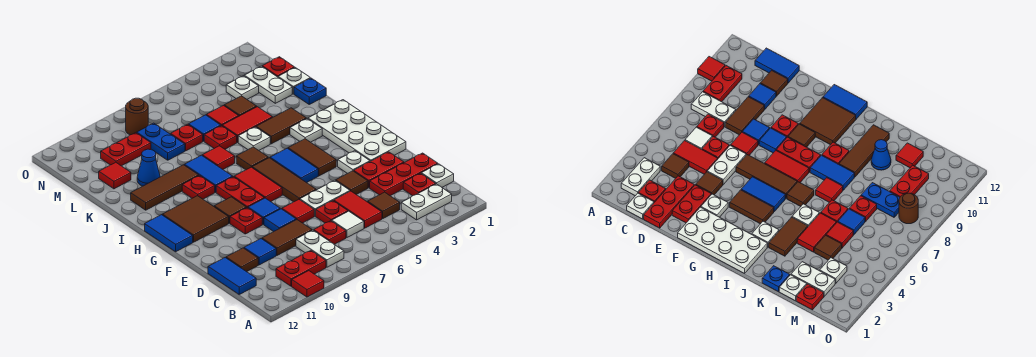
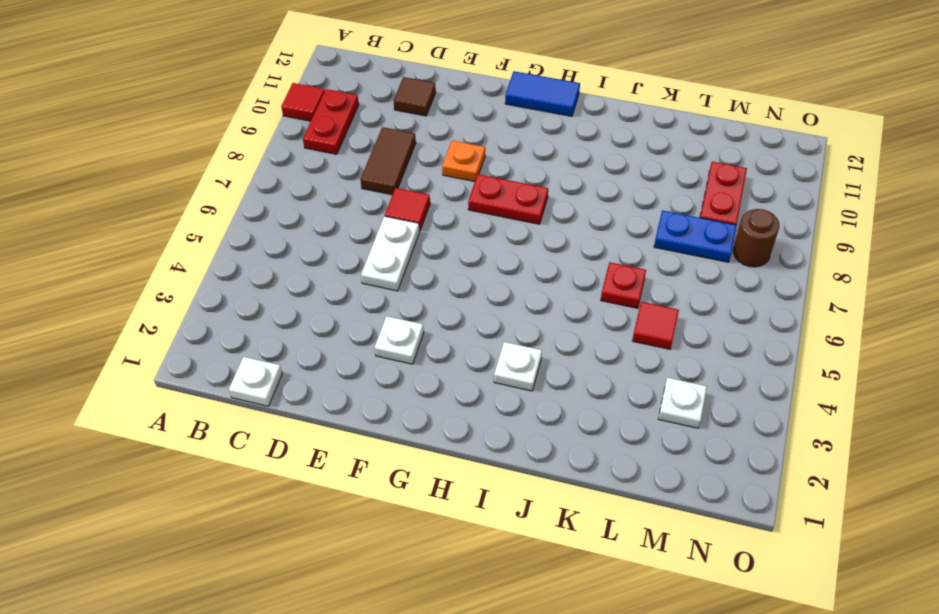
orange 1x1 plate [442,141,485,182] -> red 1x1 plate [230,208,262,234]
none -> white 1x2 plate [401,184,452,220]
none -> white 1x2 plate [296,230,344,267]
none -> red 1x1 plate [403,173,435,196]
none -> brown 1x1 tile [368,192,400,218]

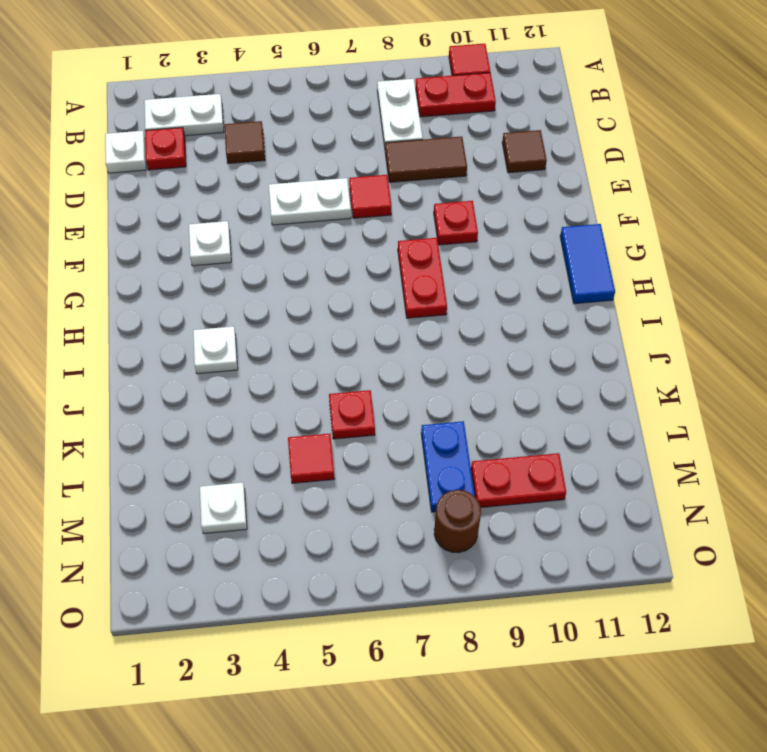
none -> red 1x2 tile [334,191,382,228]
none -> white 1x1 tile [332,211,364,238]
none -> red 1x1 plate [314,221,346,244]
none -> blue 1x2 tile [208,258,256,294]

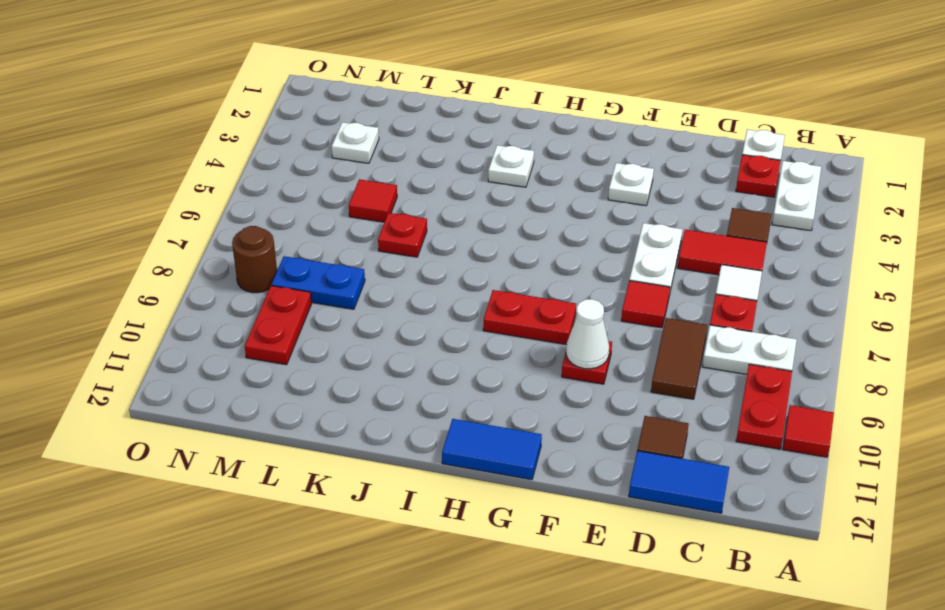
white 1x1 cone [566,299,609,369] -> none
none -> red 1x3 plate [370,153,438,196]
none -> red 1x1 plate [316,201,348,223]
none -> blue 1x1 tile [244,239,276,265]
none -> red 1x2 plate [354,152,404,188]

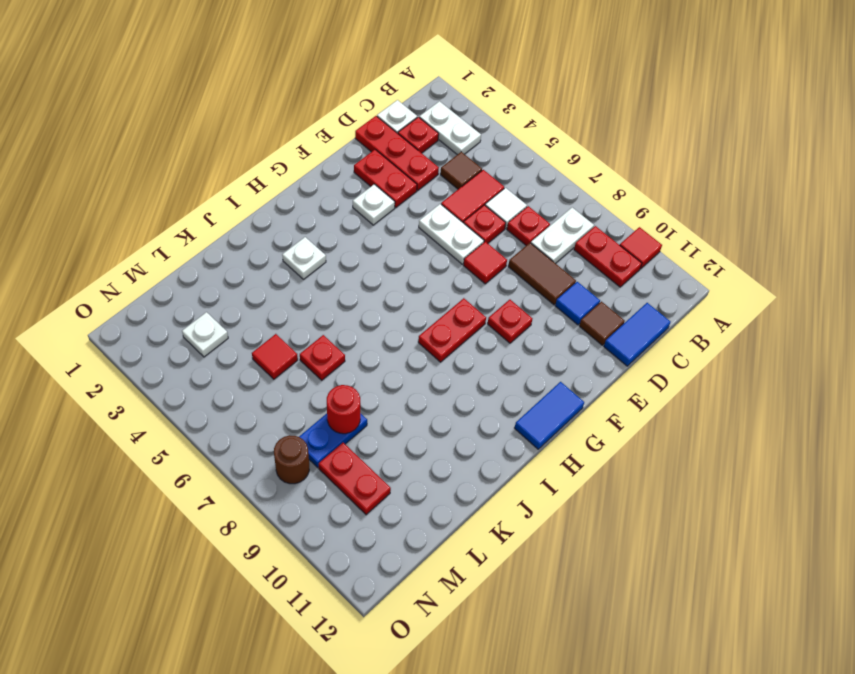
red 1x1 round brick [327,385,360,434] -> none
none -> brown 1x1 tile [336,171,368,195]
none -> blue 1x1 tile [264,209,296,232]
none -> white 2x4 plate [308,100,406,161]
none -> brown 1x3 tile [252,158,316,202]

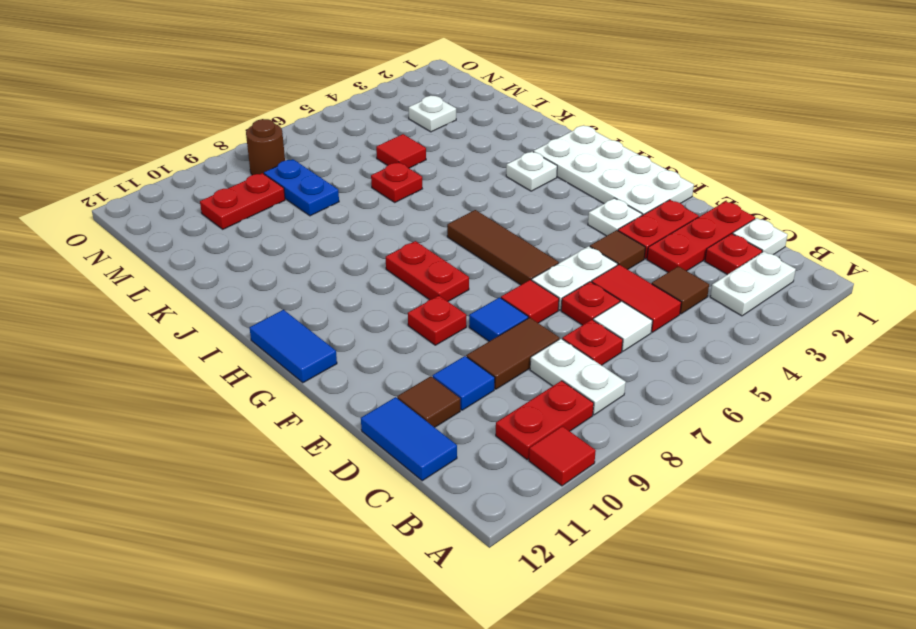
none -> blue 1x1 tile [248,198,280,224]
none -> brown 1x2 tile [288,139,336,176]
none -> blue 1x2 tile [270,148,318,183]
none -> red 1x2 tile [234,167,282,202]

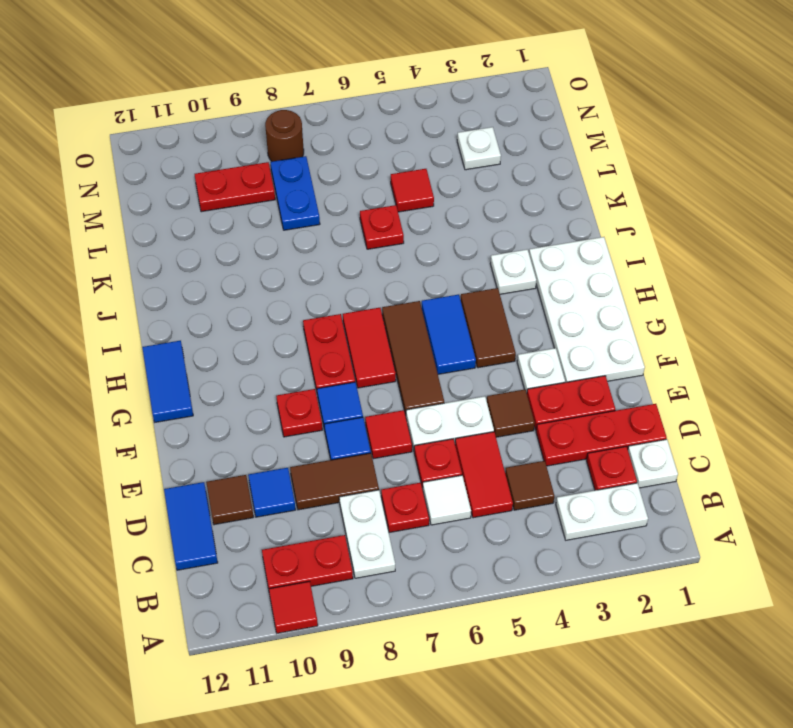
none -> brown 1x1 tile [214,197,246,223]
none -> brown 2x2 tile [162,196,229,242]
none -> brown 1x1 tile [236,147,268,170]
none -> blue 1x2 tile [185,155,233,192]

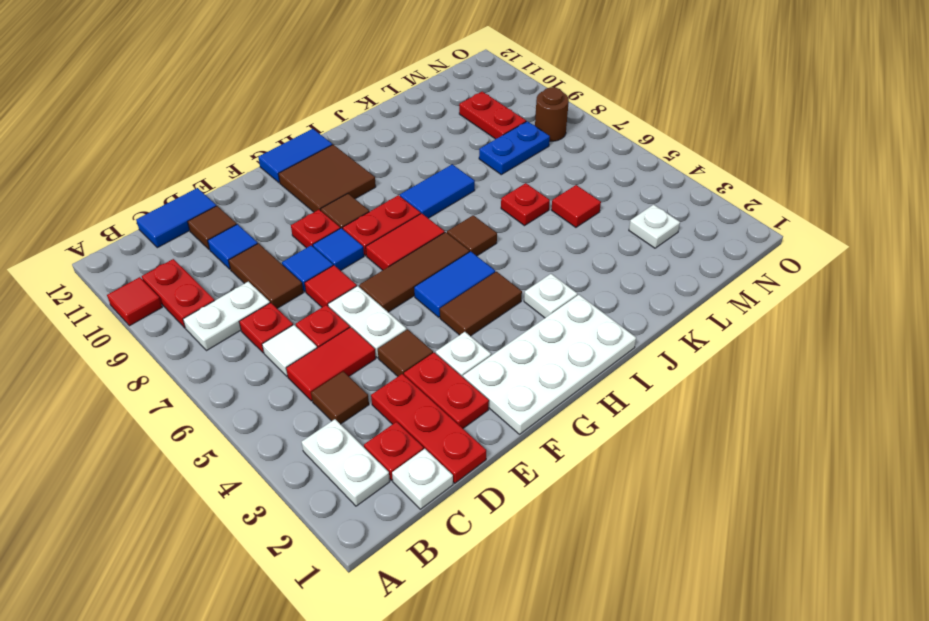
none -> red 1x1 plate [182,176,215,199]
none -> brown 1x2 tile [256,108,306,144]
none -> white 1x1 plate [238,127,270,150]
none -> red 1x1 tile [202,146,235,169]

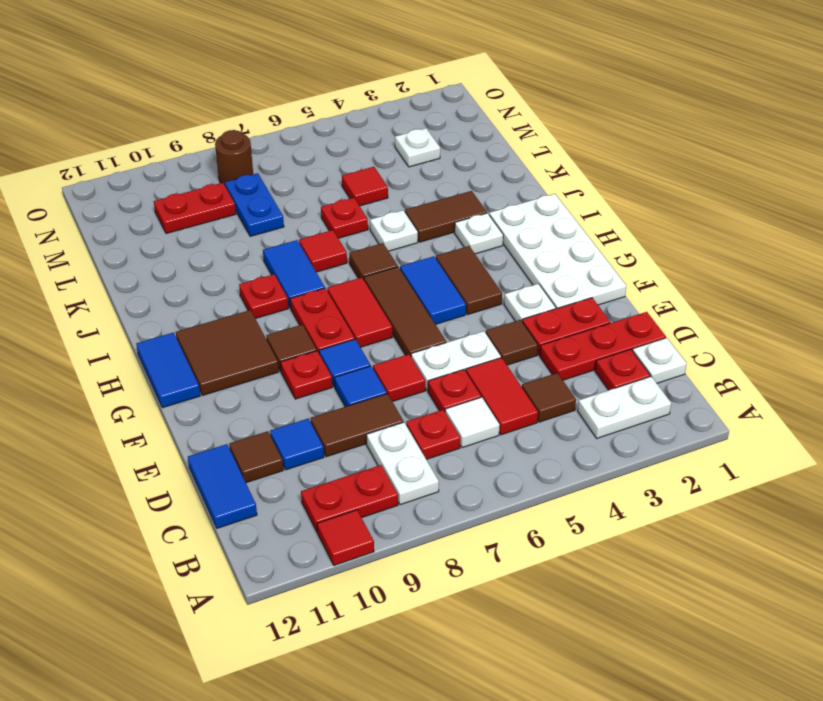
none -> brown 1x3 tile [131,165,199,210]
none -> blue 1x1 plate [294,78,326,104]
none -> red 1x2 tile [222,107,273,143]
none -> blue 1x1 cone [137,149,160,186]

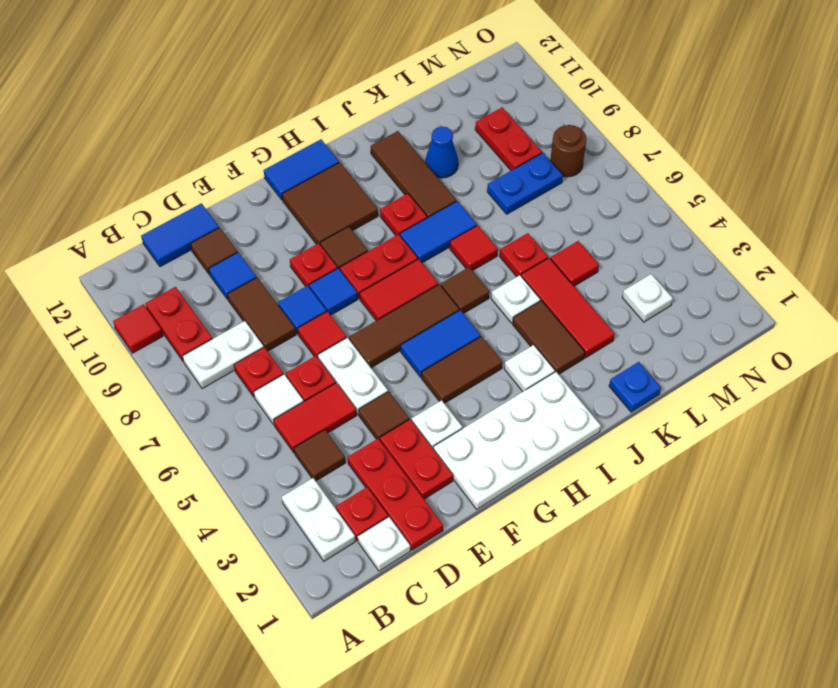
red 1x3 tile [521,258,615,358] -> red 1x2 tile [222,107,273,143]
none -> white 1x1 plate [278,68,310,94]
none -> white 1x2 plate [244,66,292,103]
none -> brown 1x1 tile [224,96,257,116]
none -> blue 1x1 tile [189,115,221,141]

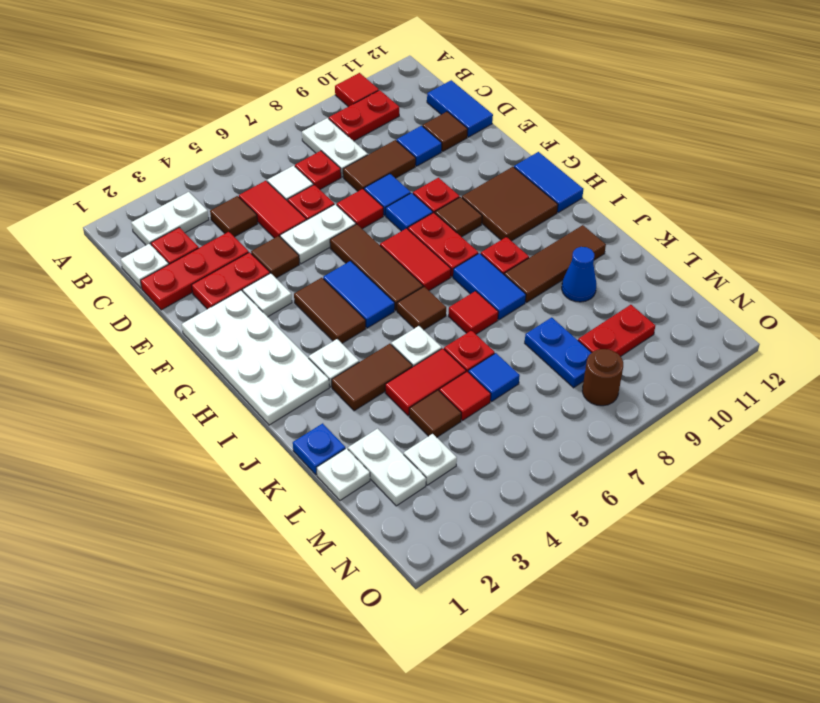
none -> red 1x1 plate [171,124,203,151]
none -> red 1x1 tile [99,162,131,189]
none -> red 1x1 plate [262,57,295,77]

